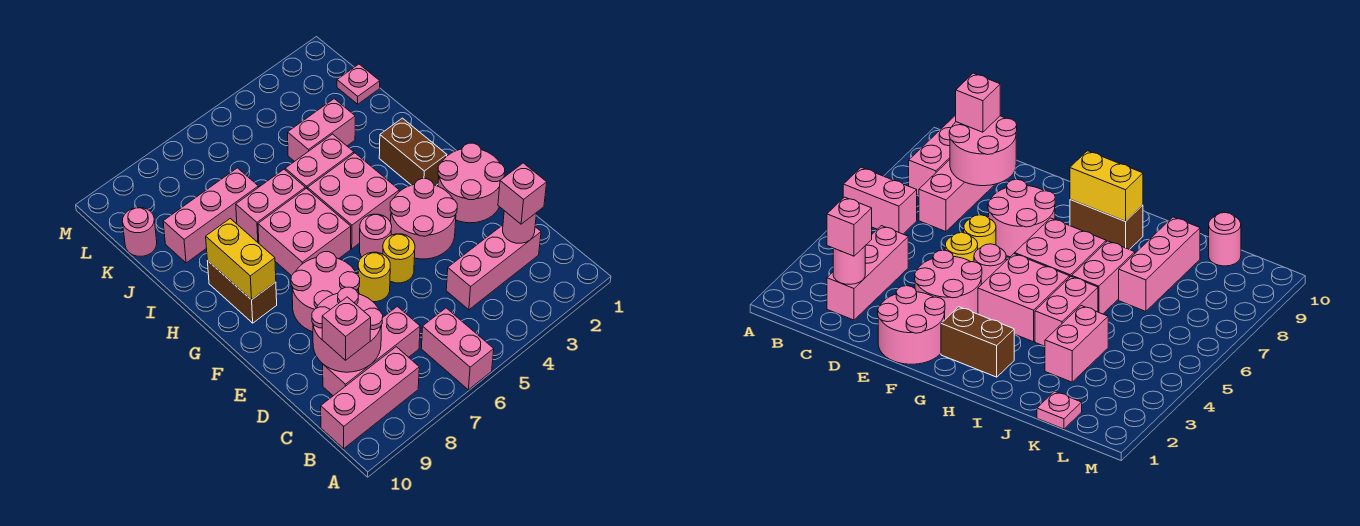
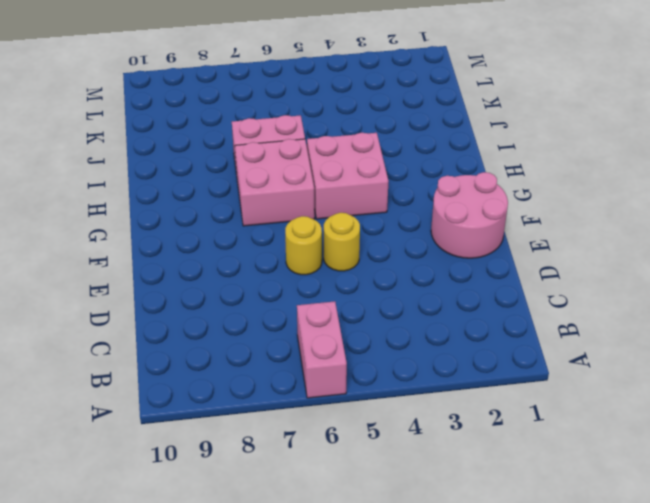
none -> pink 1x3 brick [321,347,419,448]
none -> pink 1x3 brick [446,225,541,310]
none -> pink 1x3 brick [323,306,420,396]

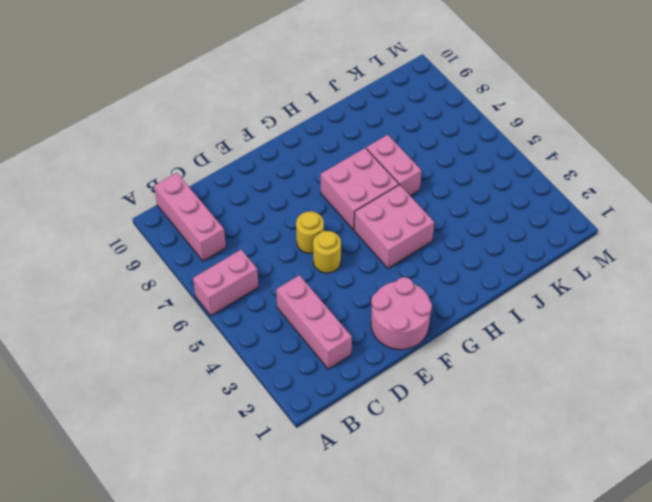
none -> pink 1x3 brick [323,306,420,396]
none -> pink 2x2 round brick [390,179,457,259]
none -> pink 2x2 round brick [291,252,360,332]

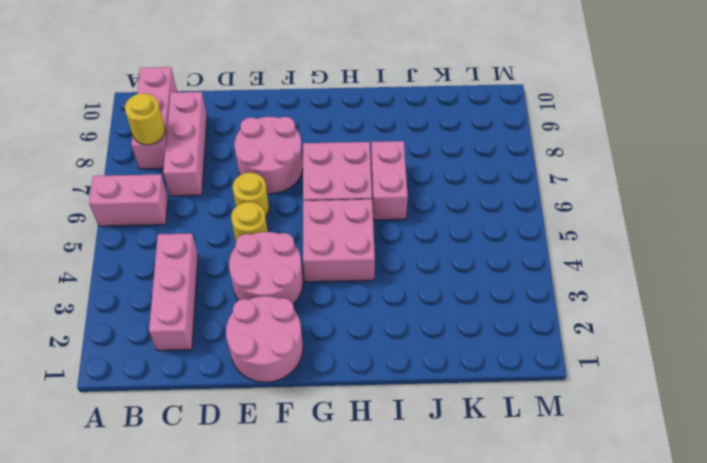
yellow 1x1 round brick [125,93,165,145] -> none
none -> pink 1x1 round brick [360,214,392,257]
none -> brown 1x2 brick [379,118,447,186]
none -> brown 1x2 brick [208,261,277,323]

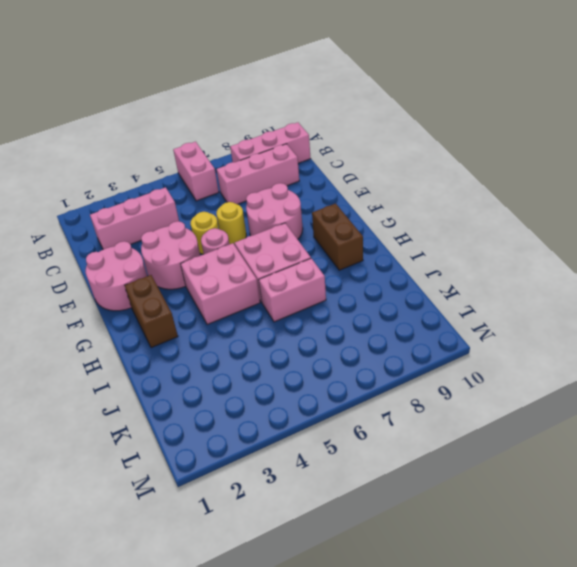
none -> pink 1x2 brick [285,134,354,189]
none -> pink 1x2 brick [288,99,355,162]
none -> pink 1x3 brick [163,168,258,263]

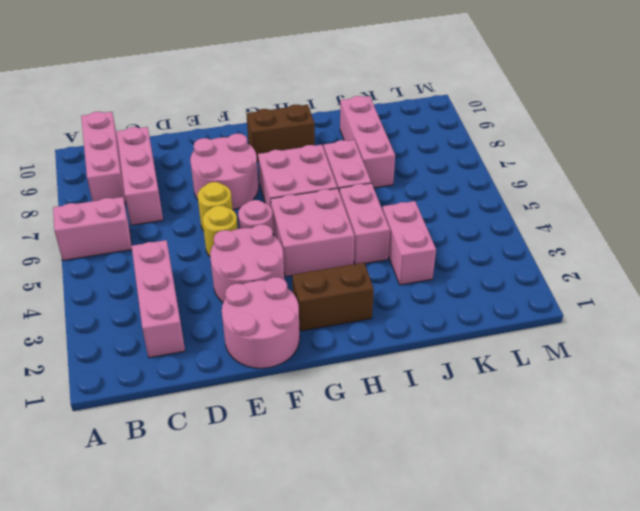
none -> pink 1x1 plate [337,64,380,104]
none -> pink 1x1 round brick [122,208,157,256]
none -> pink 1x1 round brick [503,211,537,243]

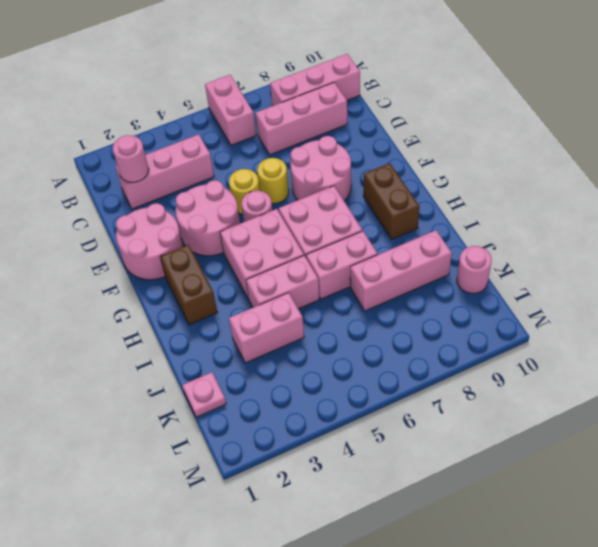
none -> pink 2x2 round brick [312,287,383,372]
none -> yellow 1x2 brick [206,219,276,300]
none -> pink 1x1 brick [498,163,547,224]

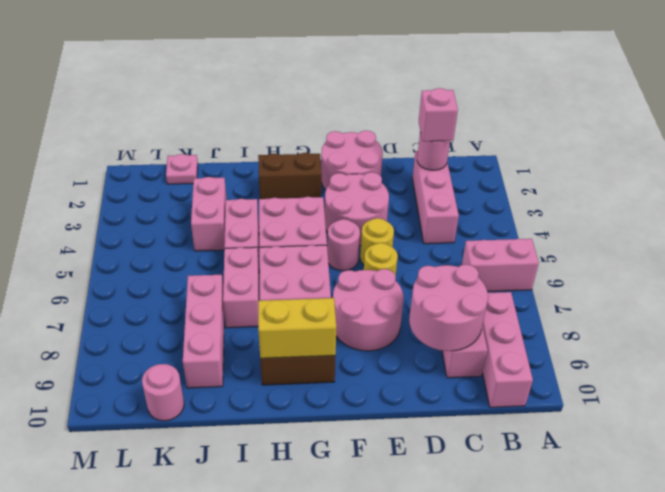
none -> pink 1x1 brick [322,297,371,360]

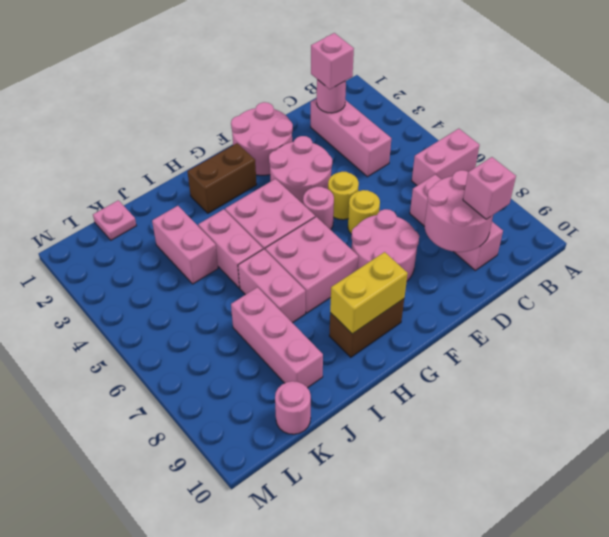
none -> pink 1x3 brick [321,347,419,448]

